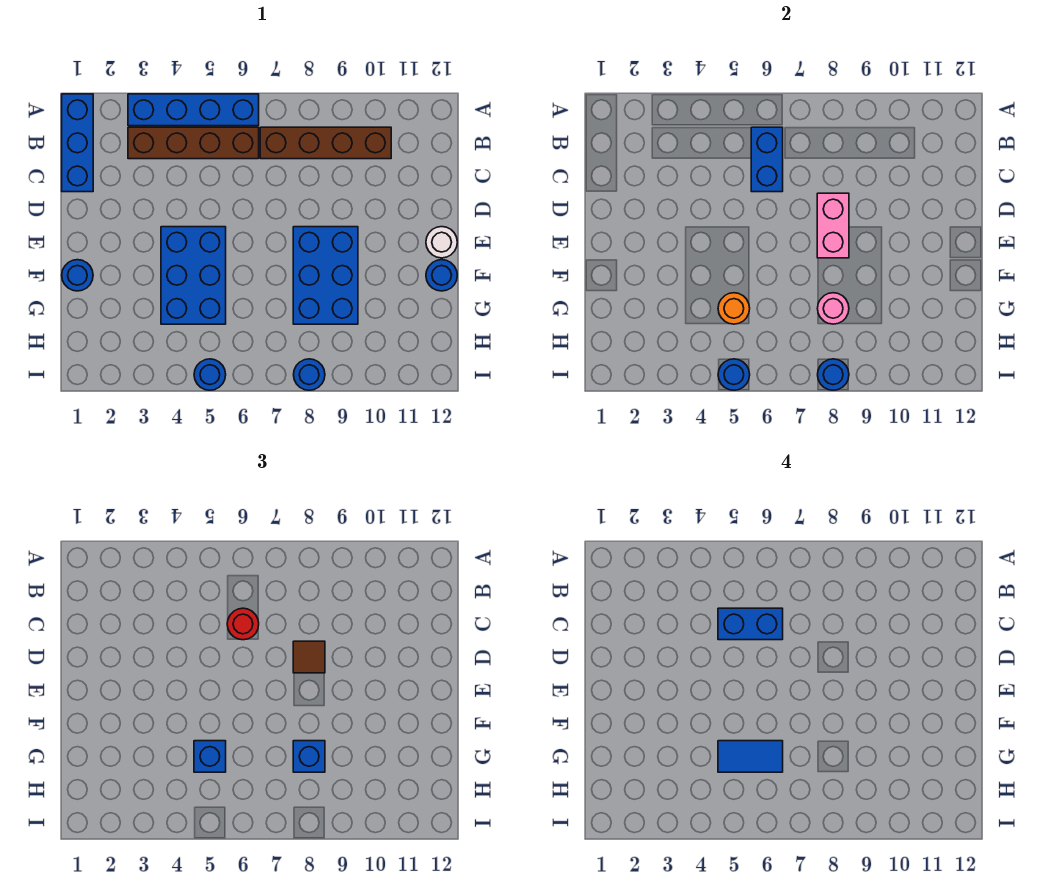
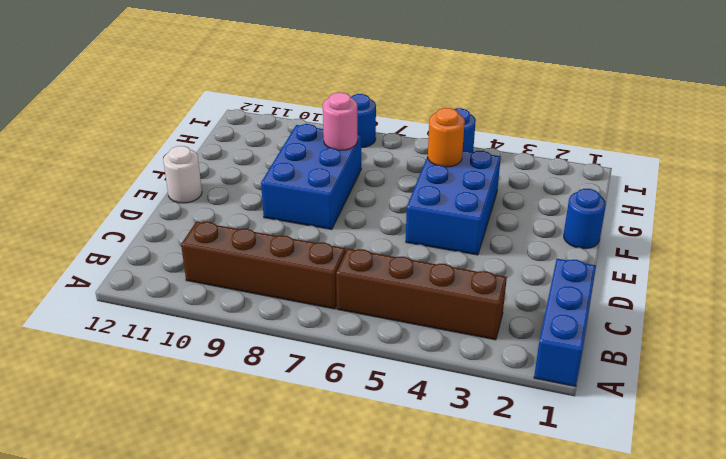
none -> blue 1x4 brick [128,94,259,126]
none -> blue 1x1 round brick [426,260,457,291]
none -> blue 1x2 brick [751,127,783,192]

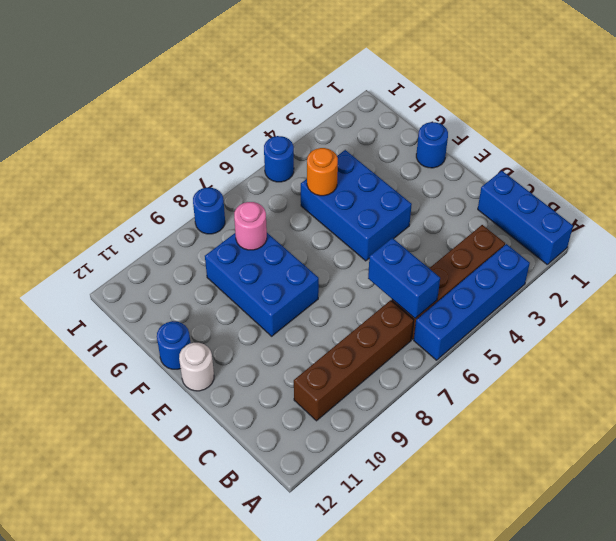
none -> pink 1x2 brick [817,193,849,258]
none -> blue 1x1 round brick [718,359,750,390]
none -> blue 1x1 round brick [818,359,849,390]

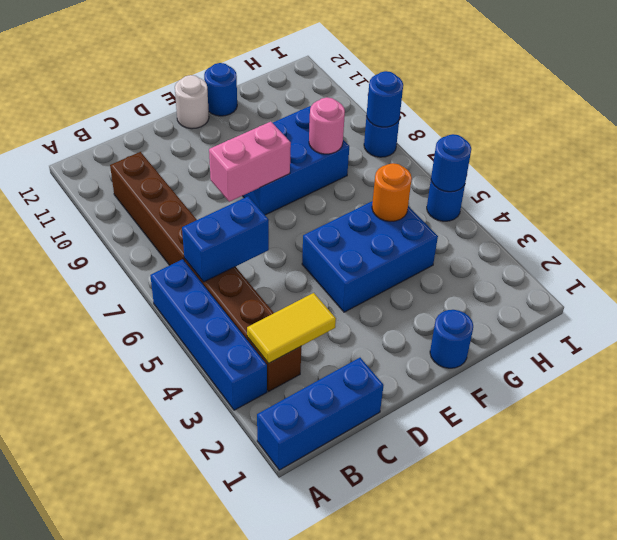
yellow 1x2 tile [247,293,336,363] -> none
none -> red 1x1 round brick [227,608,259,640]
none -> brown 1x1 tile [293,641,325,673]
none -> blue 1x1 brick [194,741,226,772]

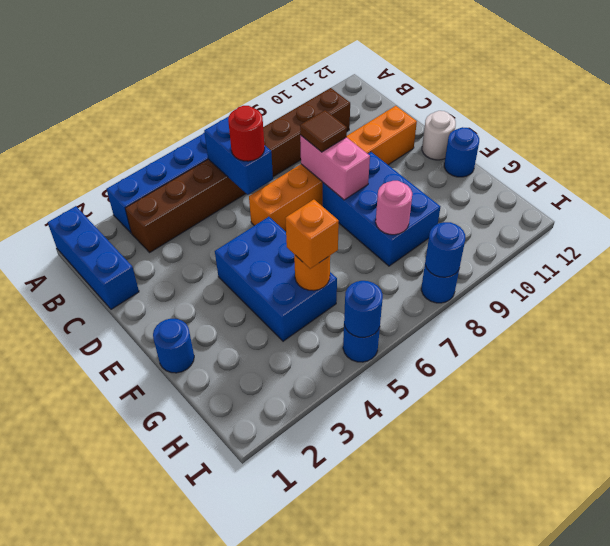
orange 1x6 brick [249,106,417,231] -> none
orange 1x1 brick [285,200,339,269] -> blue 1x1 brick [194,741,226,772]
none -> blue 1x1 brick [293,741,325,772]
none -> blue 1x2 brick [718,608,783,640]
none -> blue 1x2 tile [718,741,783,772]

